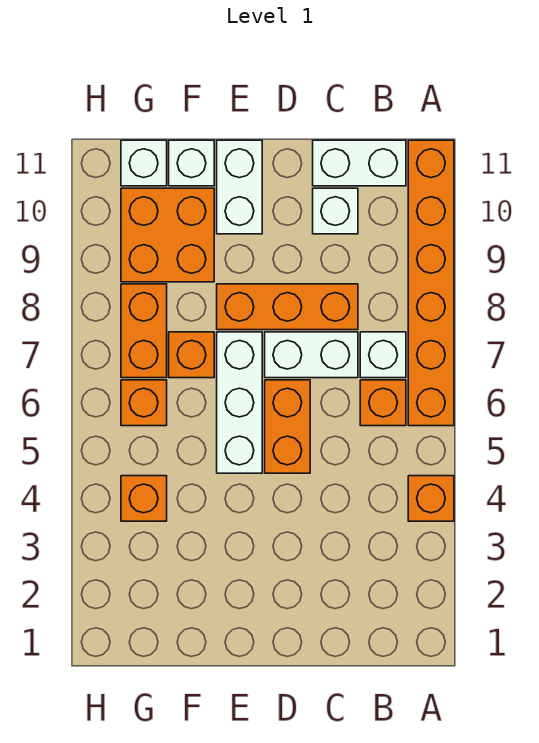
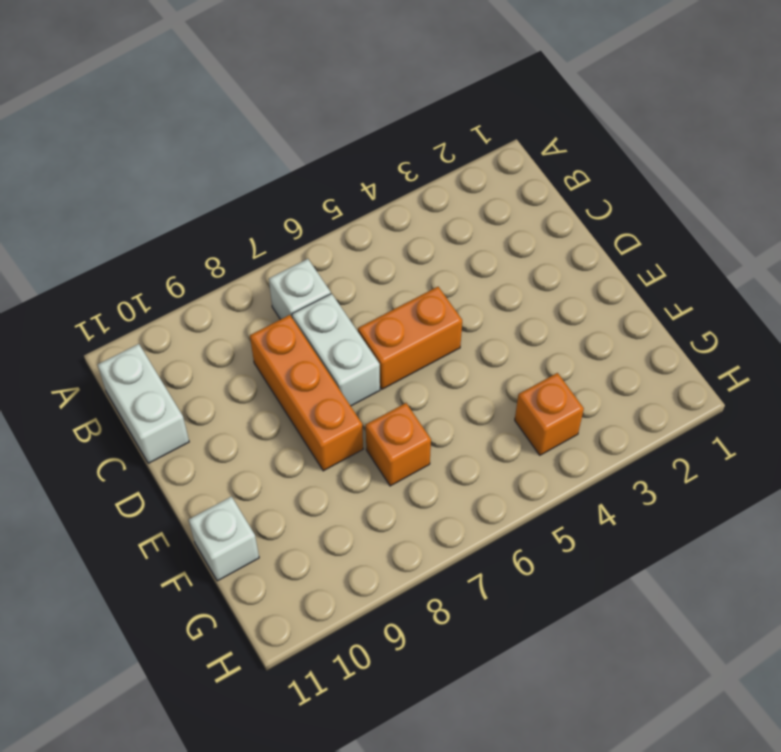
none -> orange 1x1 brick [408,476,454,521]
none -> orange 1x6 brick [408,140,454,426]
none -> orange 1x1 brick [360,380,406,426]

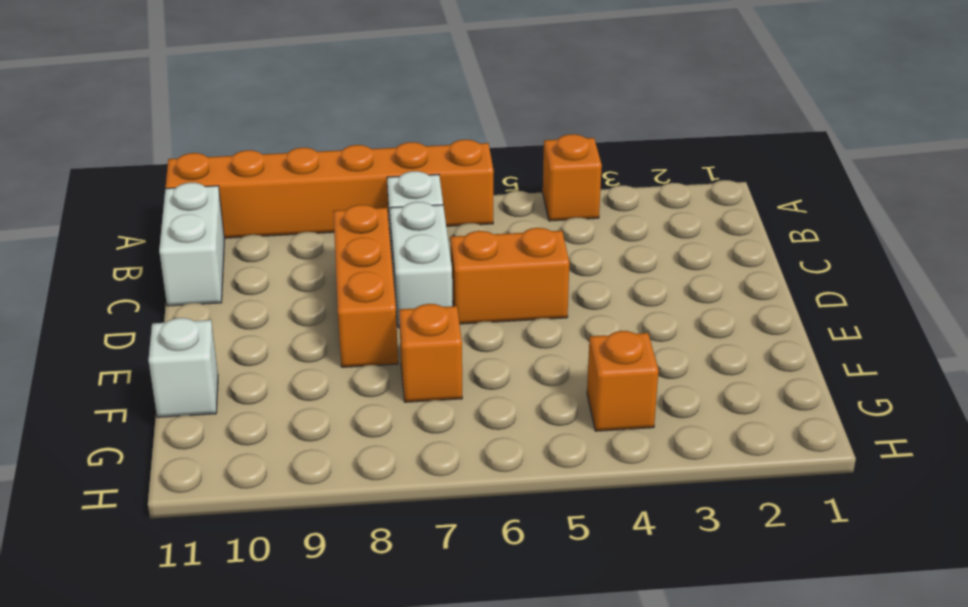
none -> orange 1x1 brick [360,380,406,426]
none -> white 1x1 brick [313,188,358,234]
none -> white 1x3 brick [217,332,262,473]

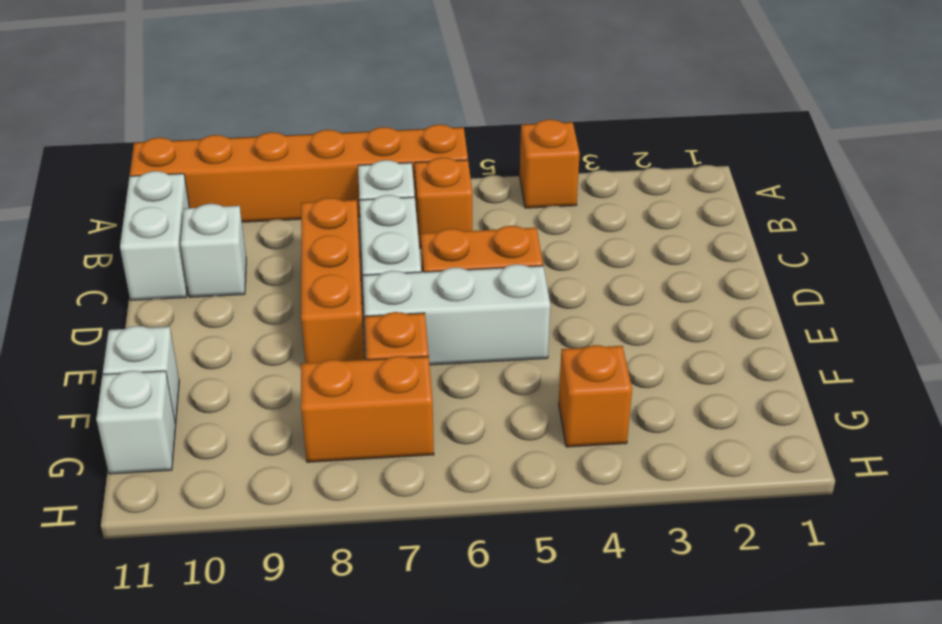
none -> white 1x2 brick [217,140,262,234]
none -> orange 2x2 brick [121,188,214,282]
none -> orange 1x1 brick [121,380,167,426]

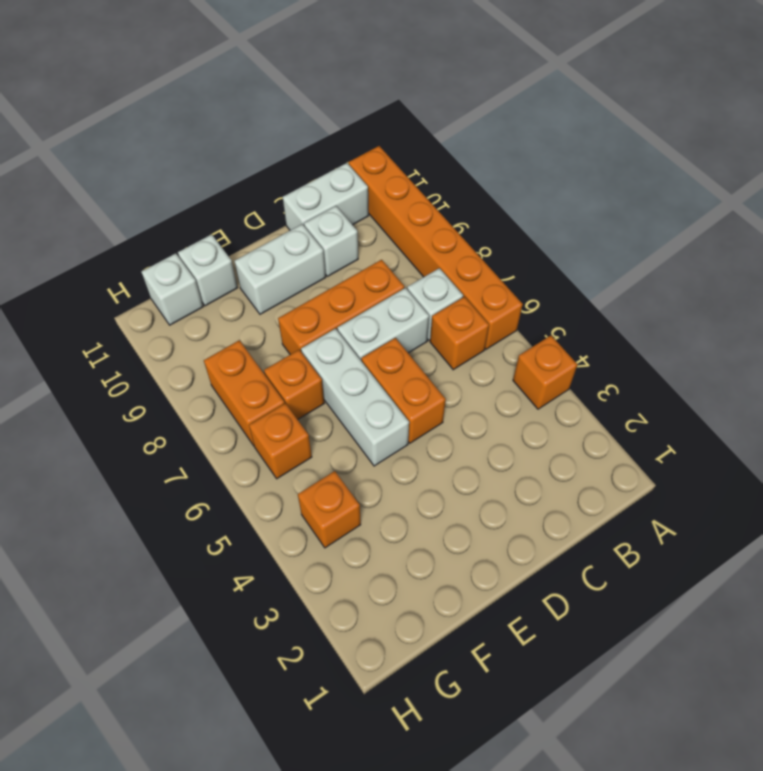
white 1x2 brick [234,224,326,314] -> white 1x2 brick turned to [217,140,262,234]
none -> orange 2x2 brick [121,188,214,282]

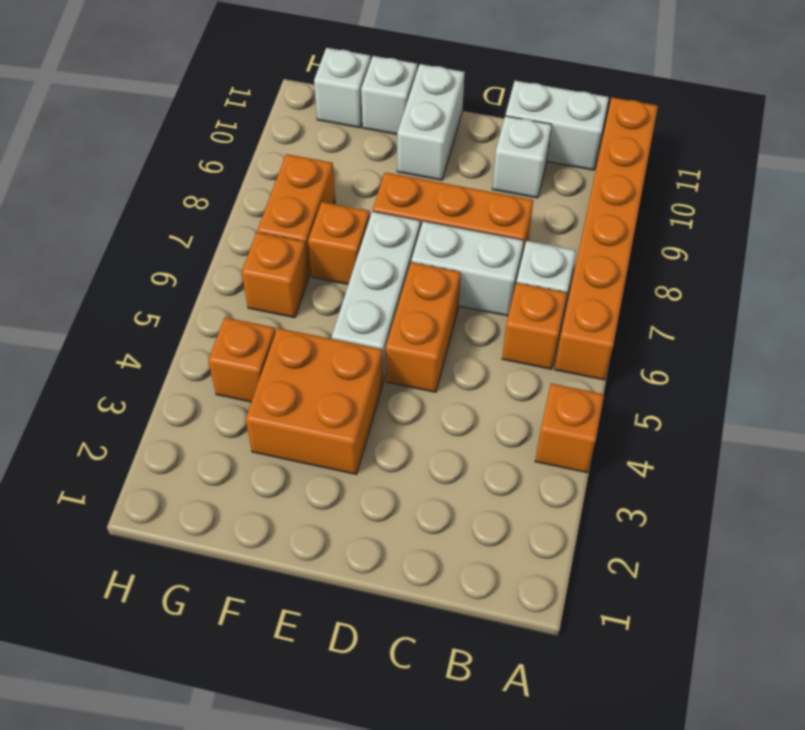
orange 2x2 brick [246,328,383,474] -> orange 2x2 brick moved to [121,188,214,282]

